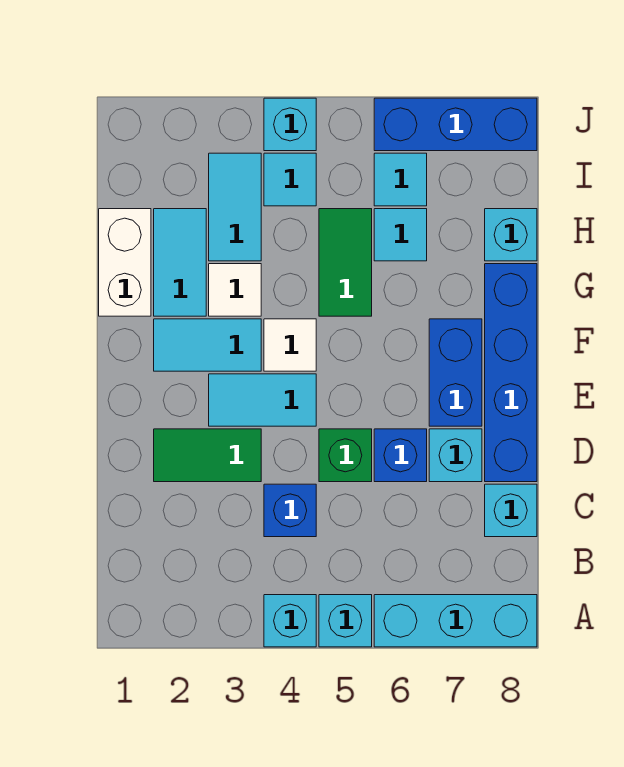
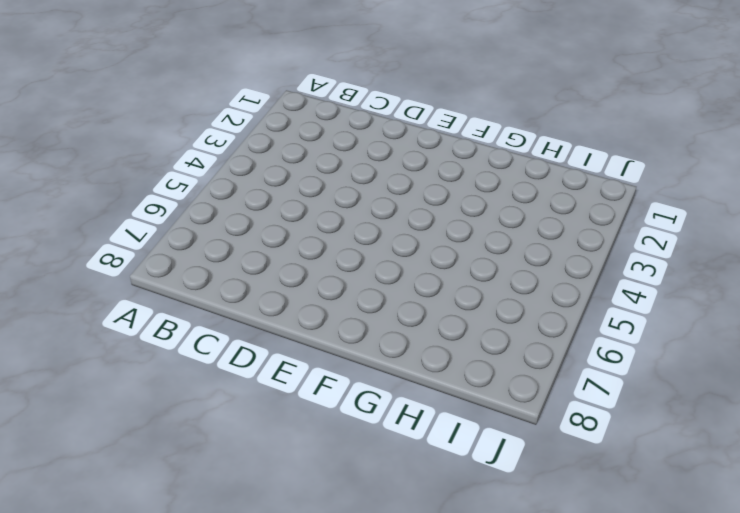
none -> cyan 1x1 brick [264,595,316,647]
none -> cyan 1x1 brick [319,595,372,647]
none -> cyan 1x3 brick [374,595,537,647]

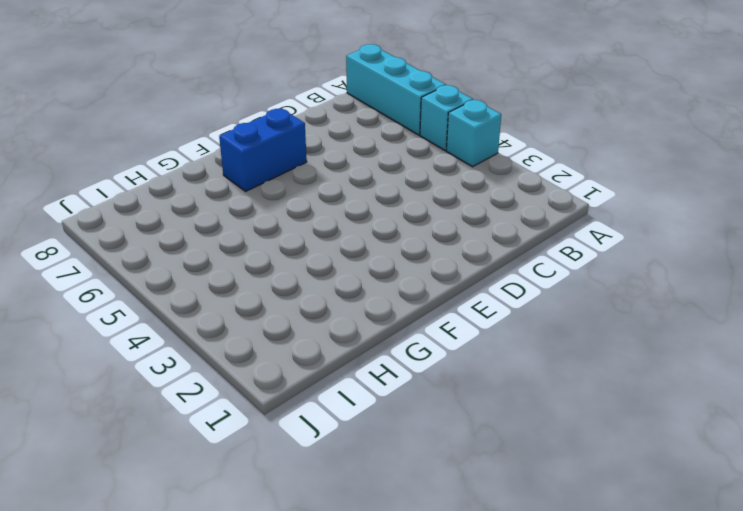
none -> blue 1x1 brick [264,484,316,537]
none -> cyan 1x1 brick [485,484,537,537]
none -> green 1x2 tile [154,429,261,482]

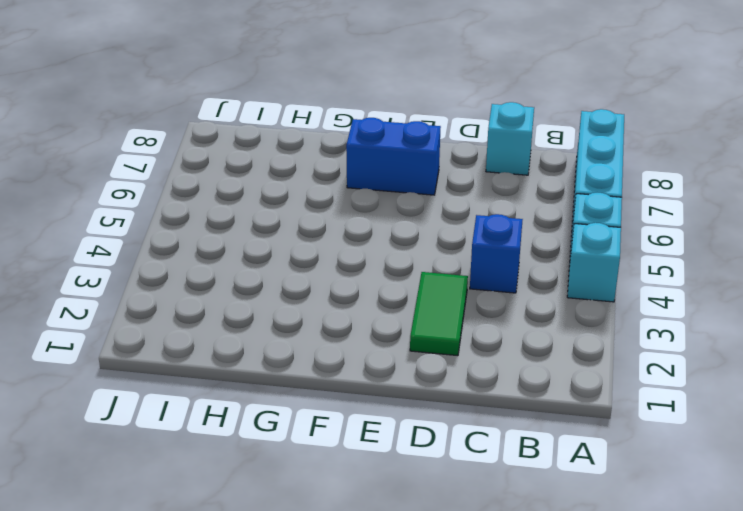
none -> green 1x1 brick [319,429,372,482]
none -> blue 1x1 brick [374,429,427,482]
none -> cyan 1x1 brick [429,429,482,482]

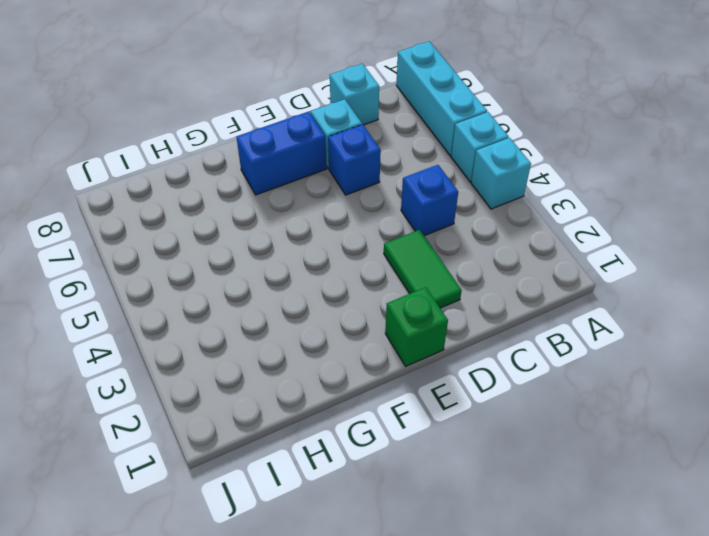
green 1x1 brick [385,287,448,366] -> green 1x1 brick moved to [319,429,372,482]
none -> blue 1x4 brick [485,264,537,482]
none -> cyan 1x2 tile [209,374,316,426]
none -> cyan 1x2 tile [154,319,261,371]

